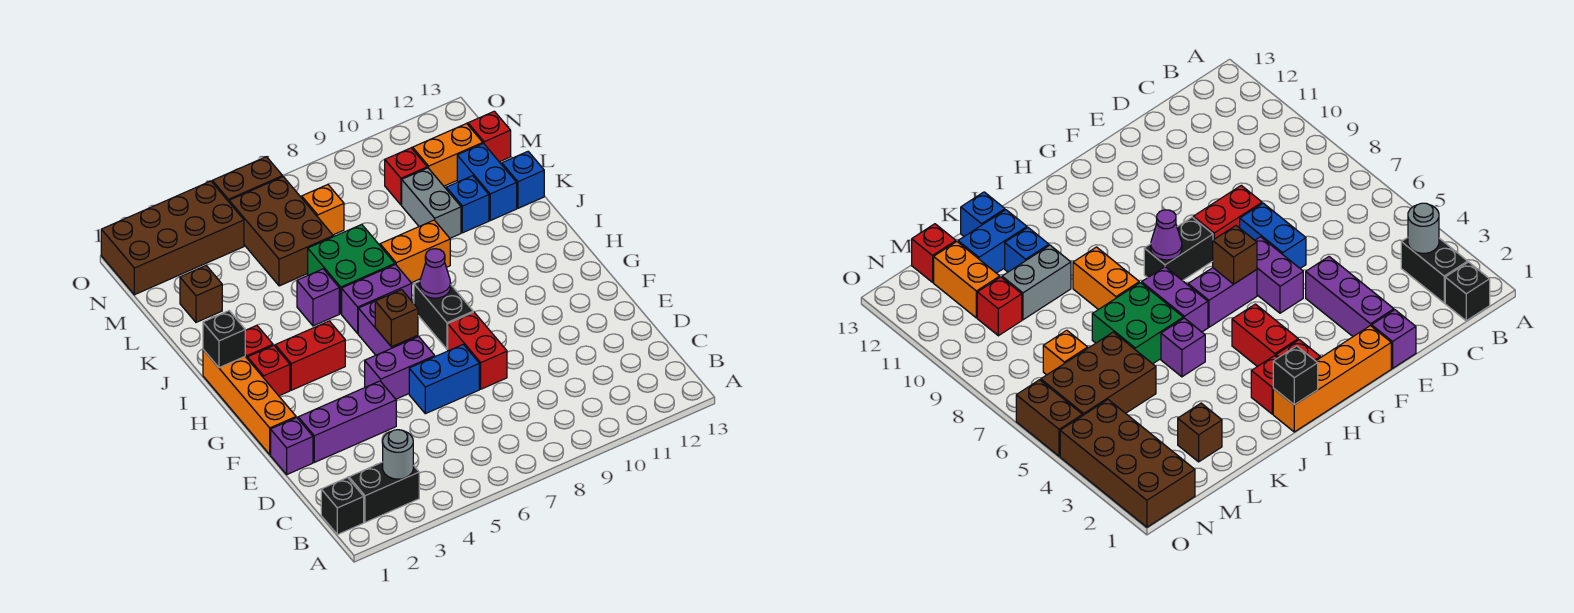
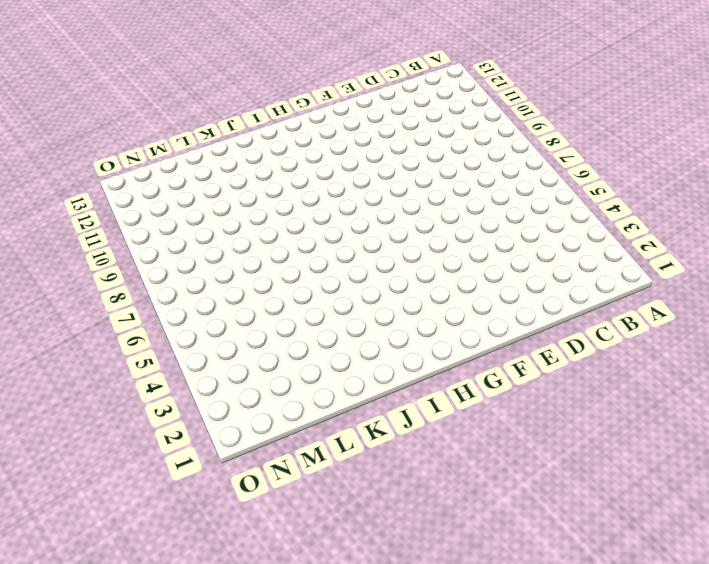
none -> black 1x1 brick [321,477,364,535]
none -> black 1x2 brick [349,462,419,522]
none -> purple 1x1 brick [271,418,313,474]
none -> purple 1x3 brick [298,381,396,462]

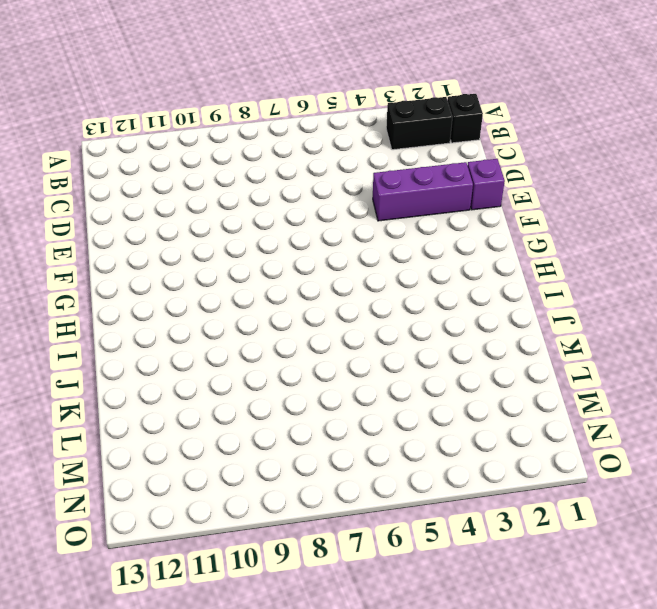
none -> blue 1x2 brick [409,345,479,414]
none -> red 1x2 brick [448,312,507,389]
none -> orange 1x4 brick [203,350,296,454]
none -> purple 1x2 brick [365,337,435,399]

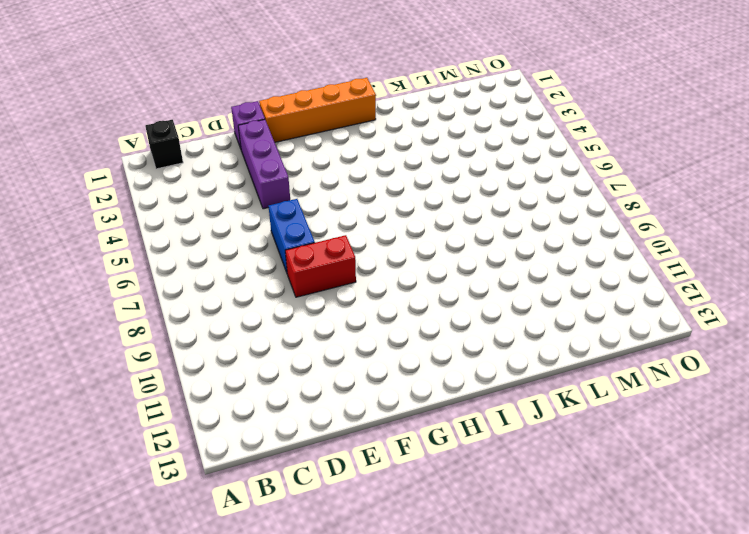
none -> black 1x2 brick [349,462,419,522]
none -> purple 1x2 brick [365,337,435,399]
none -> purple 1x2 brick [358,297,418,355]
none -> black 1x2 brick [414,281,473,349]

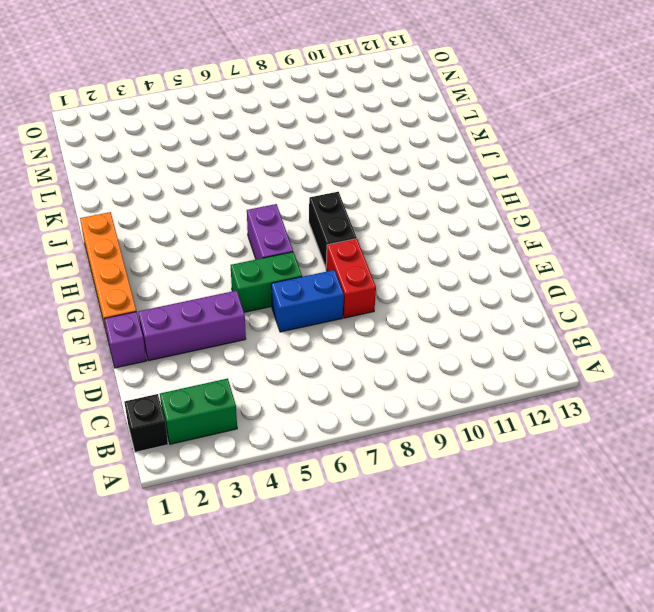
green 1x2 brick [160,378,237,444] -> black 1x2 brick [349,462,419,522]
green 1x2 brick [231,252,302,312] -> purple 1x2 brick [365,337,435,399]
none -> red 1x1 brick [248,345,290,396]
none -> red 1x2 brick [275,321,345,390]
none -> red 1x1 brick [245,325,273,359]
none -> purple 1x2 brick [342,265,412,333]

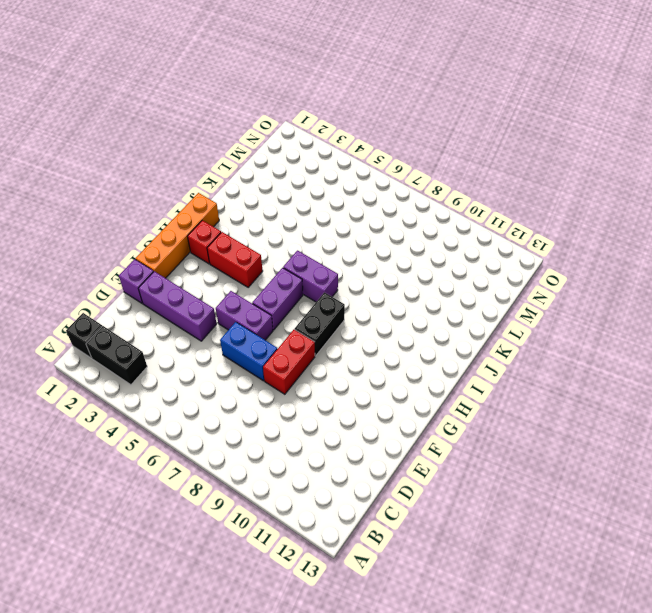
none -> red 1x1 brick [245,325,273,359]
none -> purple 1x1 brick [297,269,339,326]
none -> green 2x2 brick [308,224,395,314]
none -> orange 1x2 brick [380,220,450,283]

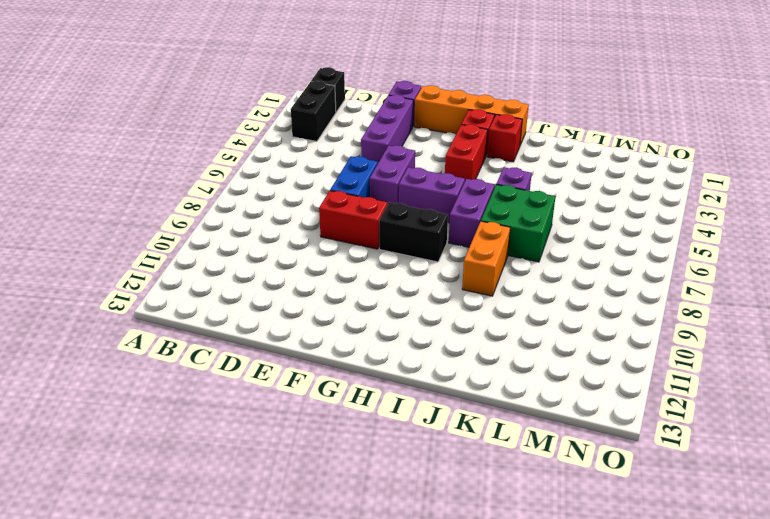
none -> grey 1x2 brick [402,168,461,238]
none -> blue 1x1 brick [446,176,489,233]
none -> blue 1x2 brick [457,144,517,220]
none -> blue 1x1 brick [502,152,544,208]

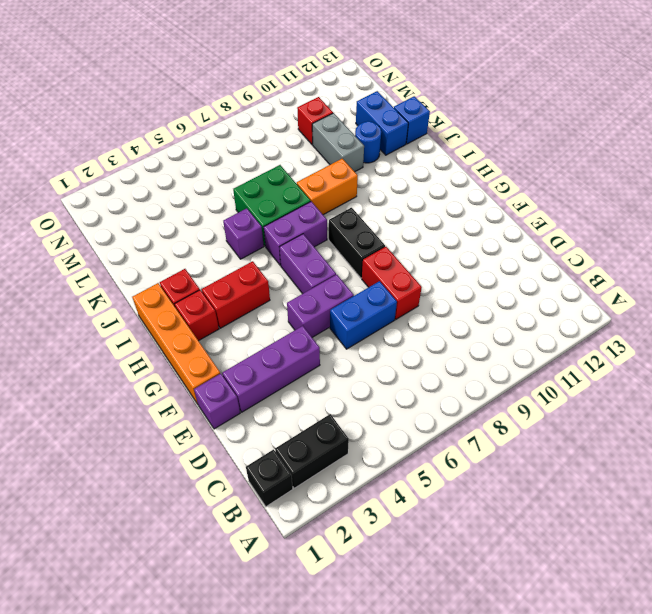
blue 1x1 round brick [355,121,381,163] -> blue 1x1 brick [446,176,489,233]
none -> brown 1x1 brick [180,266,222,322]
none -> brown 2x3 brick [229,177,333,286]
none -> orange 1x1 brick [302,185,344,235]
none -> orange 1x2 brick [413,123,483,186]

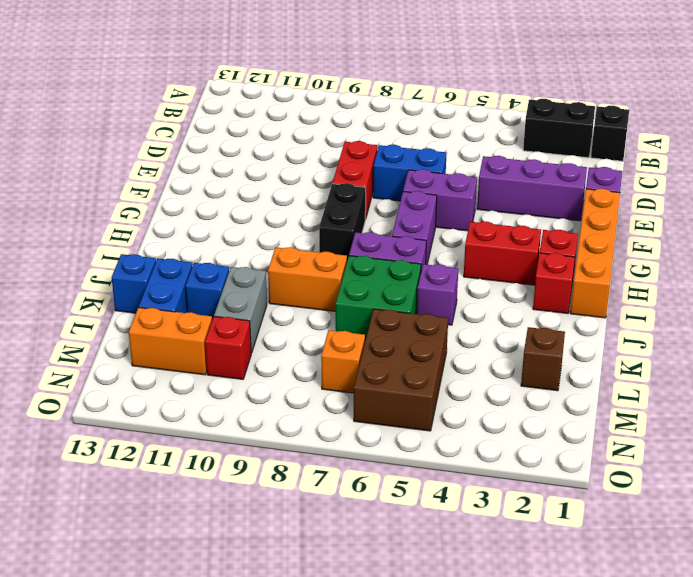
none -> red 1x1 brick [468,111,511,162]
none -> brown 2x4 brick [101,181,244,295]
none -> brown 1x2 brick [212,157,283,202]
none -> grey 1x1 round brick [383,430,413,479]

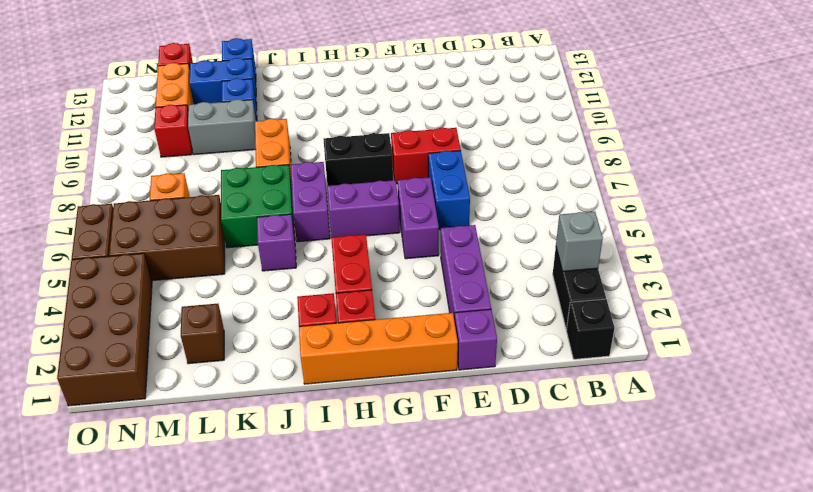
grey 1x1 brick [556,212,603,271] -> grey 1x1 round brick [383,430,413,479]
none -> brown 1x1 brick [375,290,418,347]
none -> purple 1x1 cone [420,249,451,298]
none -> black 1x1 brick [203,311,246,368]

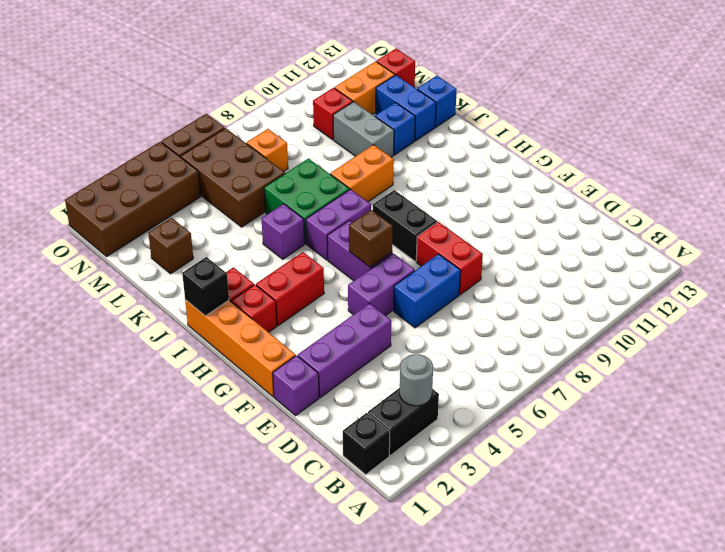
none -> purple 1x1 cone [420,249,451,298]

